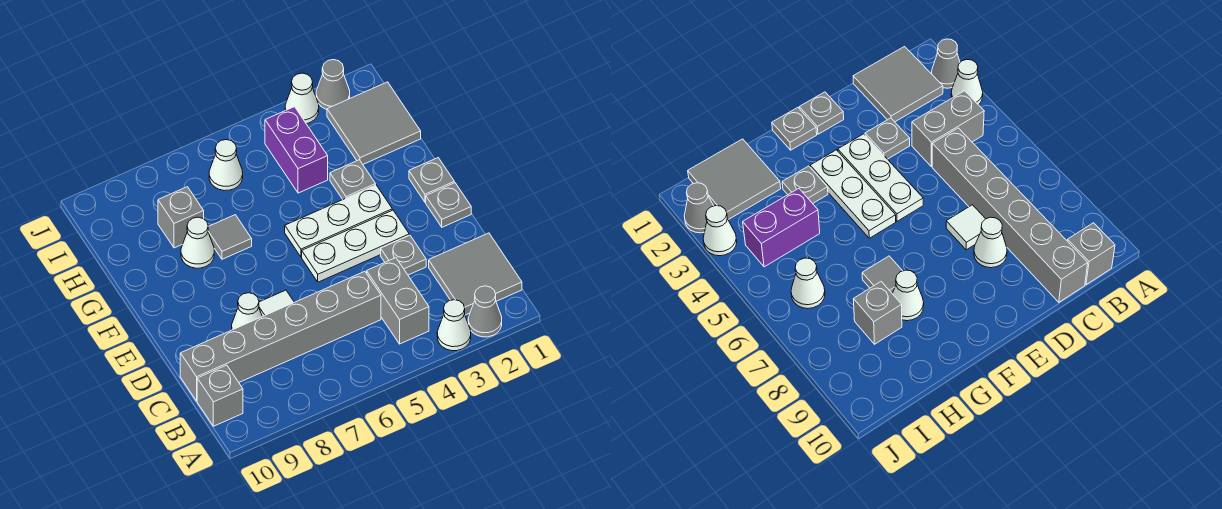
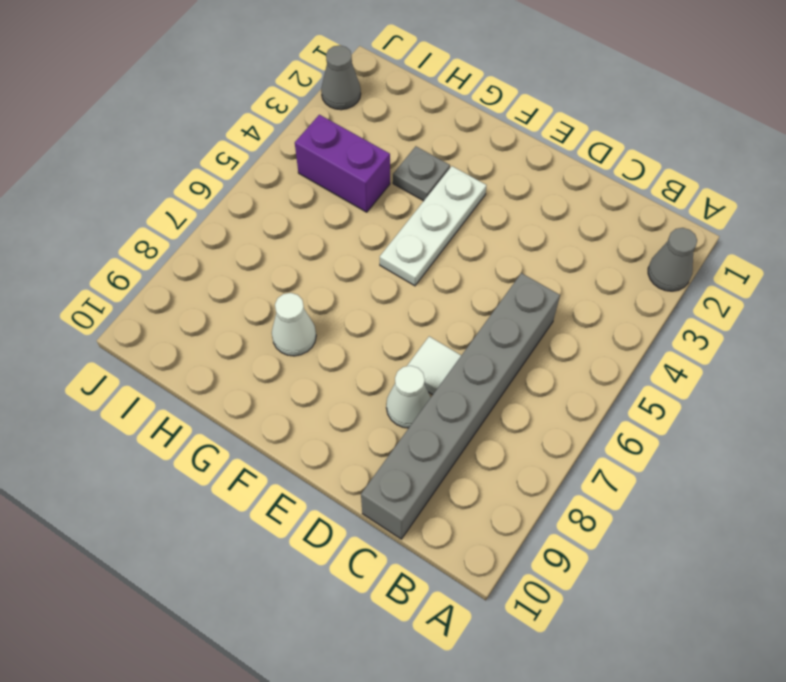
none -> white 1x1 cone [437,300,471,351]
none -> grey 2x2 tile [429,233,522,315]
none -> grey 1x2 brick [367,258,429,344]

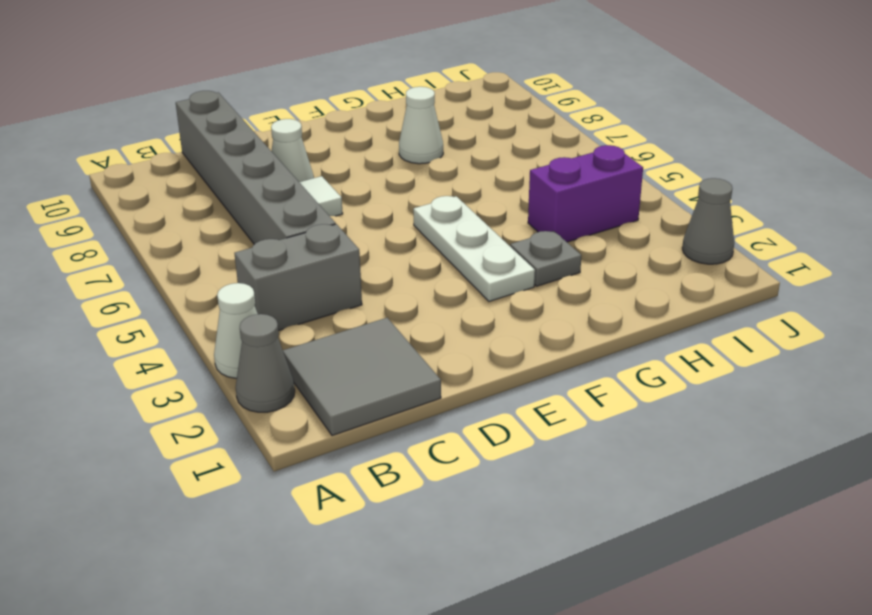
none -> grey 1x1 brick [197,365,243,426]
none -> grey 1x1 plate [381,235,426,275]
none -> grey 1x1 plate [426,183,471,227]

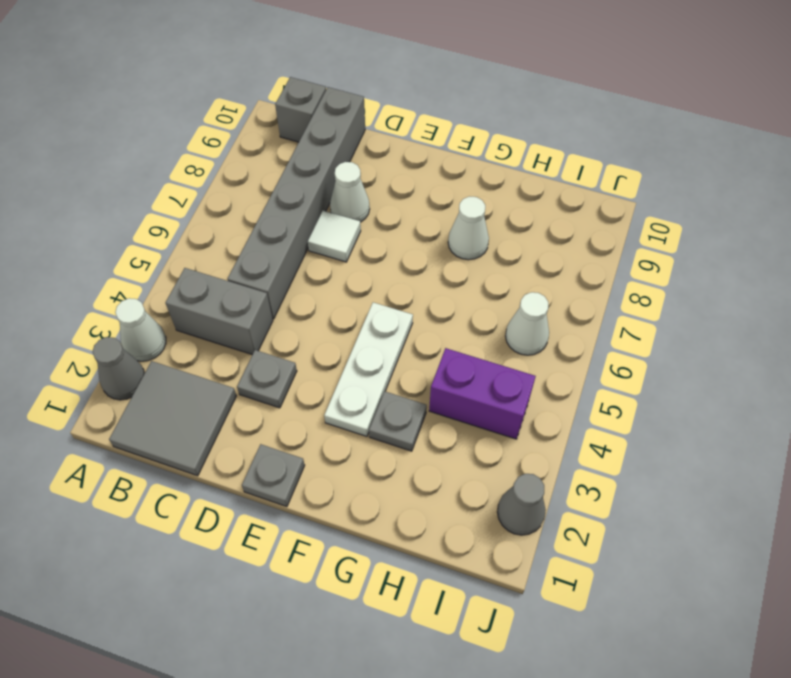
none -> white 1x3 plate [302,210,409,282]
none -> grey 1x1 plate [409,158,454,202]
none -> grey 1x1 tile [208,215,252,259]

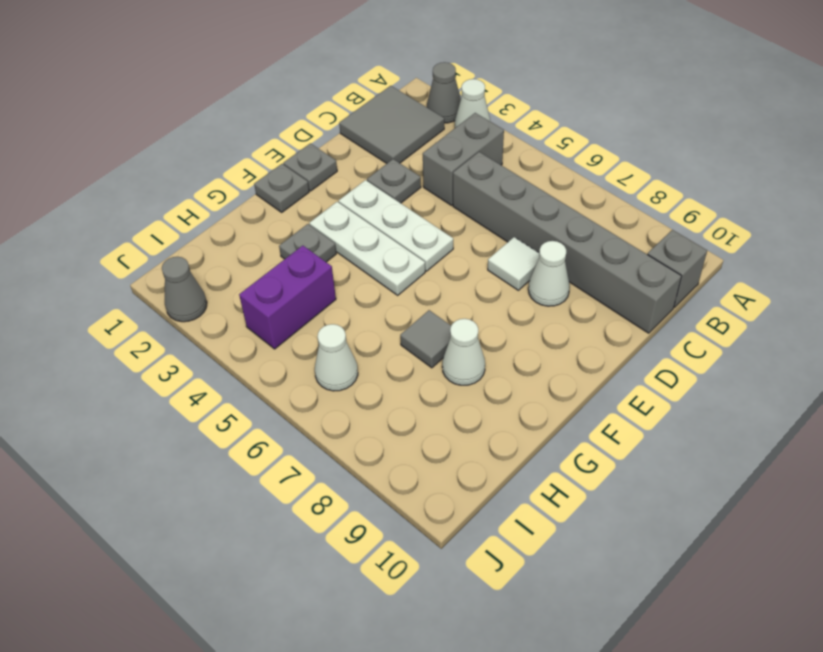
none -> grey 2x2 tile [327,82,421,164]
none -> grey 1x1 brick [158,187,204,248]
none -> white 1x1 cone [285,73,319,124]

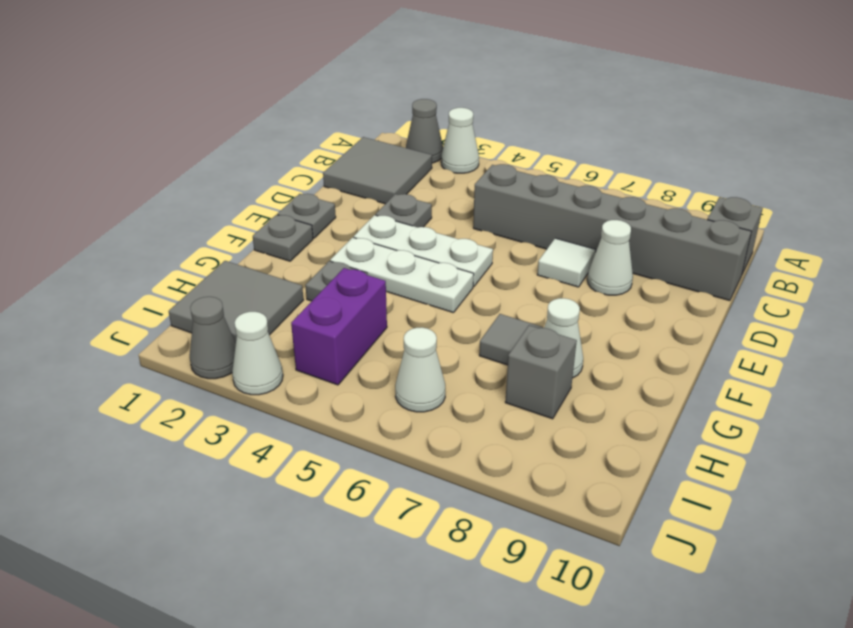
none -> grey 1x2 brick [367,258,429,344]

